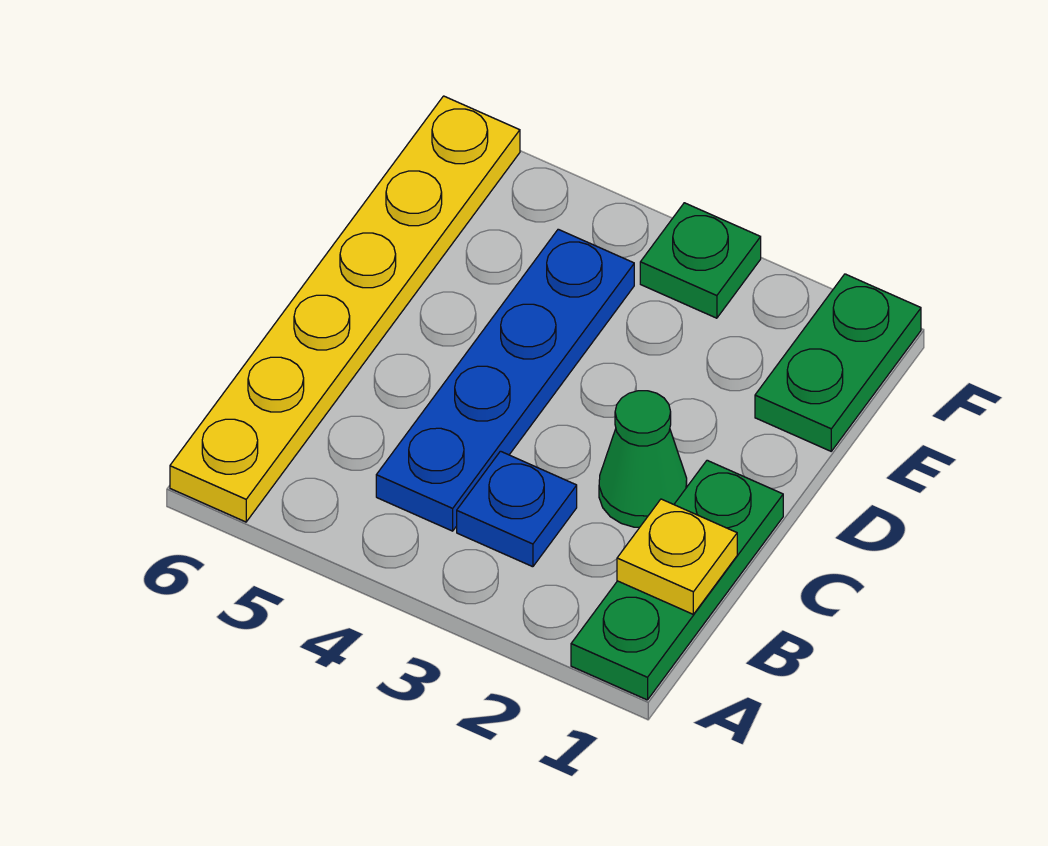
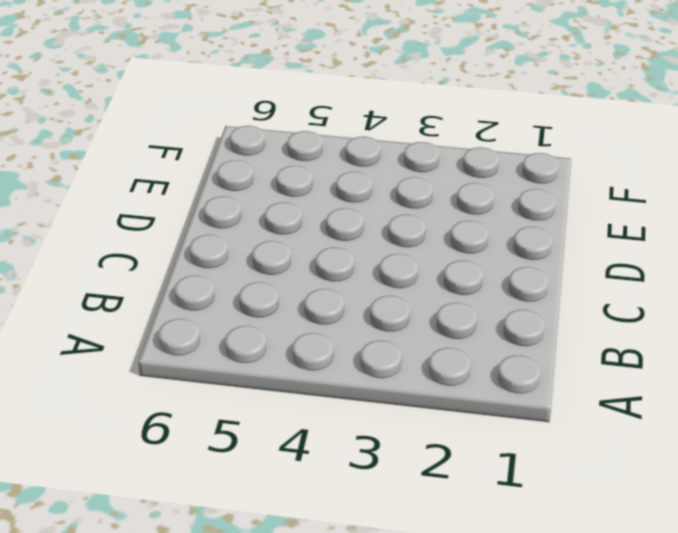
none -> green 1x3 plate [571,460,783,700]
none -> yellow 1x6 plate [170,96,520,522]

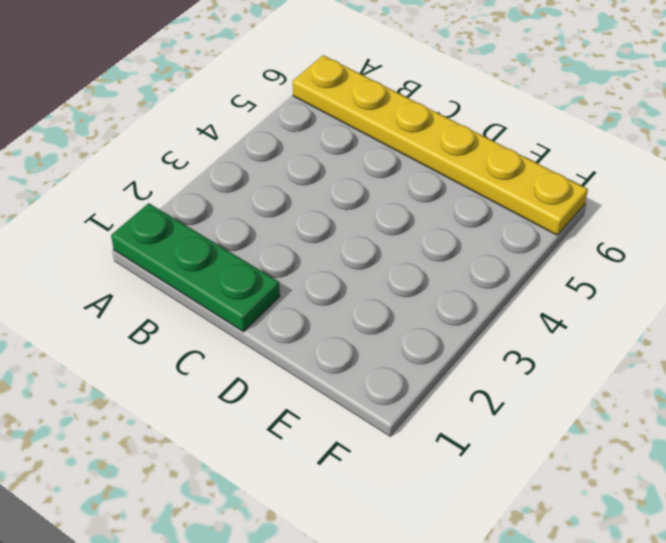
none -> blue 1x1 plate [457,451,577,567]
none -> blue 1x4 plate [376,229,634,531]

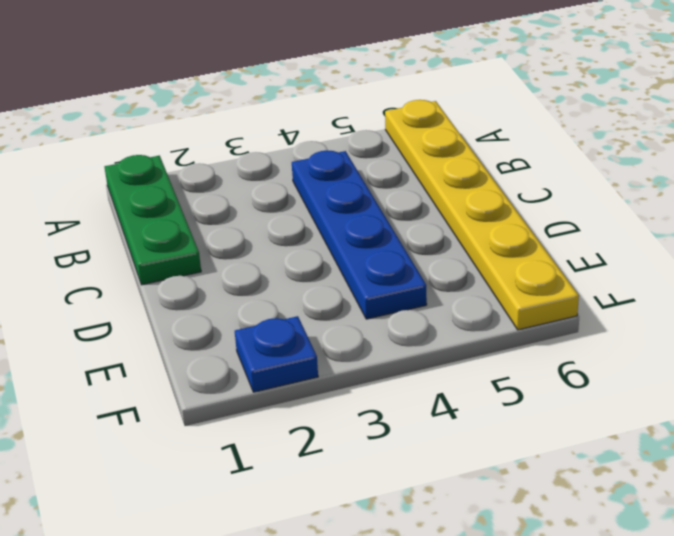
blue 1x1 plate [235,316,318,392] -> blue 1x1 plate moved to [457,451,577,567]
none -> green 1x1 cone [599,391,687,527]
none -> green 1x2 plate [755,274,921,451]

